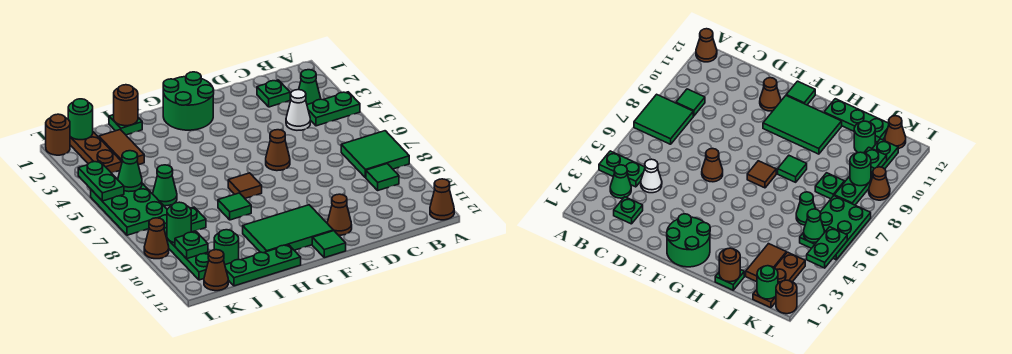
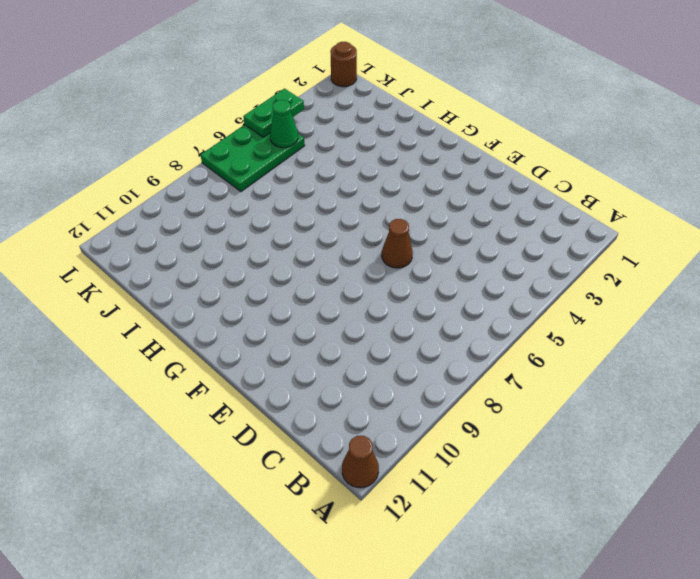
none -> green 1x2 plate [307,92,360,126]
none -> green 2x2 tile [341,131,409,178]
none -> green 1x1 cone [299,70,321,104]
none -> green 1x1 tile [366,164,399,190]

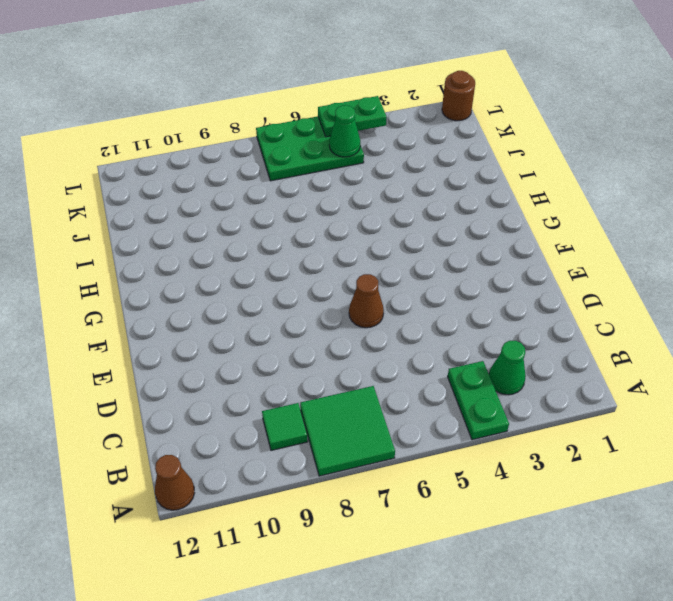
none -> green 1x1 plate [257,80,291,107]
none -> white 1x1 cone [286,90,310,130]
none -> brown 1x1 cone [327,194,352,235]
none -> green 2x2 round brick [163,72,214,130]

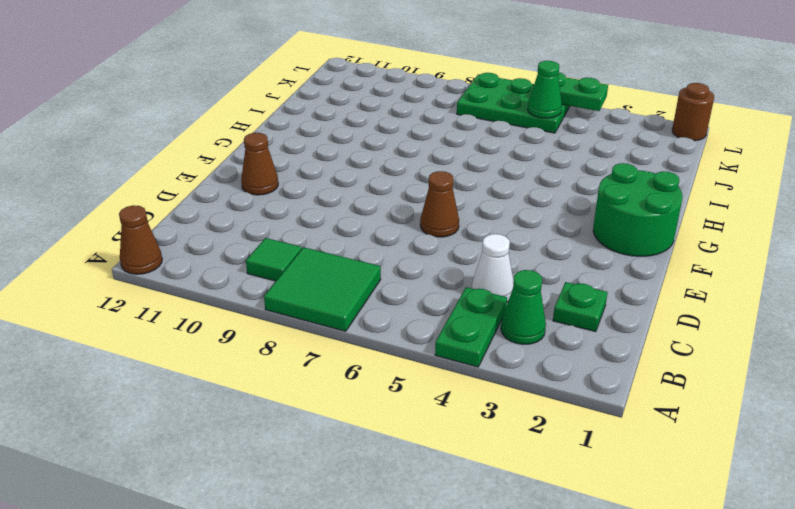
none -> green 2x3 tile [243,205,333,253]
none -> green 1x1 tile [312,231,346,258]
none -> brown 1x1 tile [228,173,262,198]
none -> green 1x1 tile [218,193,251,220]

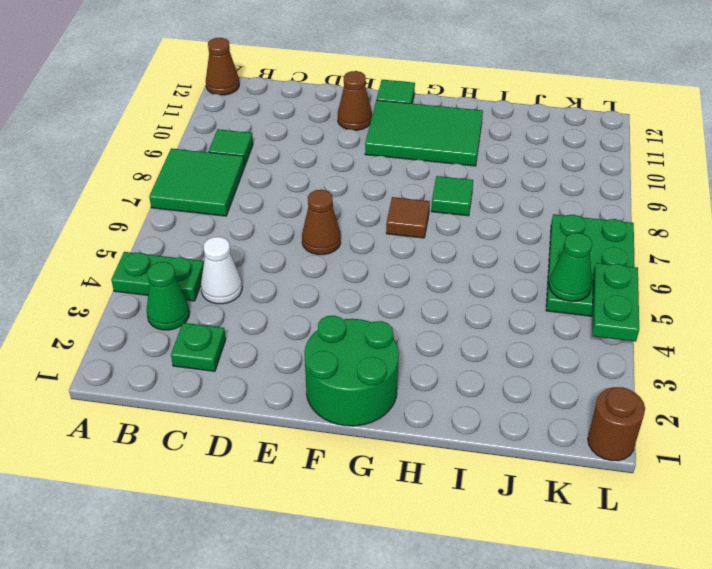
none -> green 1x3 plate [225,245,301,286]
none -> green 1x1 plate [109,115,142,135]
none -> brown 1x2 tile [99,130,144,165]
none -> green 1x1 cone [153,165,177,206]

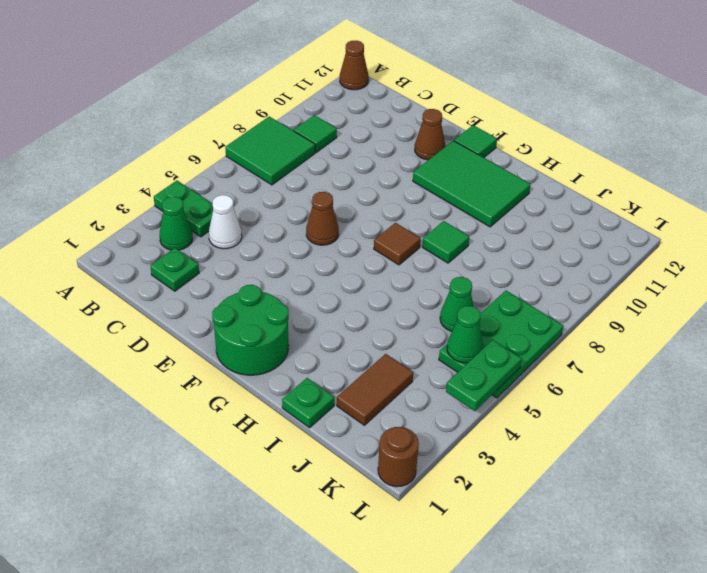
none -> green 1x3 plate [225,245,301,286]
none -> green 1x1 plate [190,207,206,232]
none -> green 1x1 round brick [214,230,239,265]
none -> brown 1x3 plate [70,132,122,173]

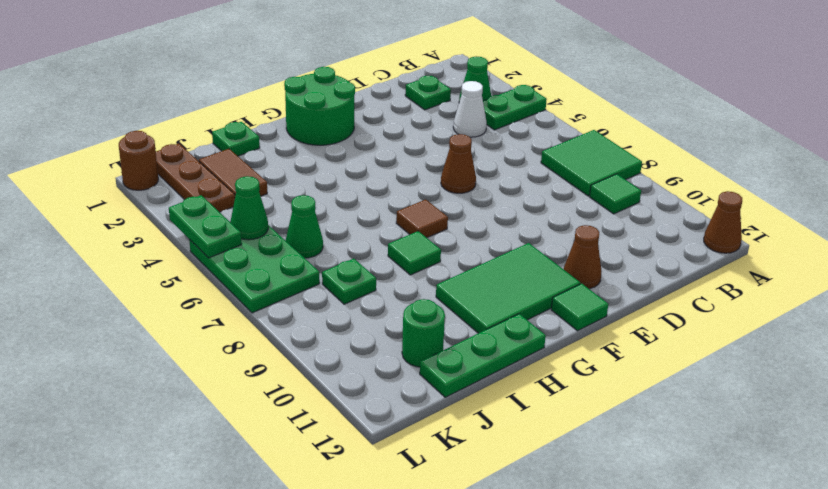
none -> green 1x4 plate [160,215,209,280]
none -> brown 1x1 cone [204,250,228,291]
none -> brown 1x1 cone [144,218,169,259]
none -> brown 1x1 round brick [114,85,138,126]

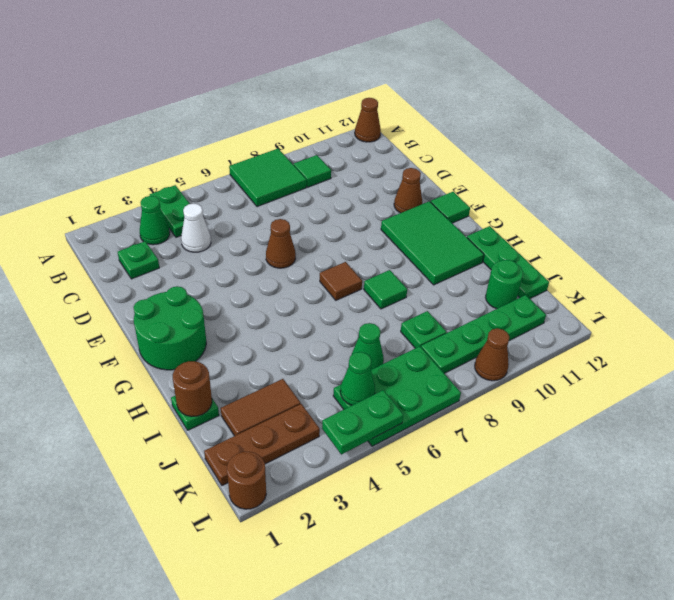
none -> brown 1x1 cone [204,250,228,291]
none -> green 1x1 round brick [68,99,93,140]
none -> green 1x1 round brick [167,202,191,243]
none -> green 1x1 plate [175,232,208,259]

